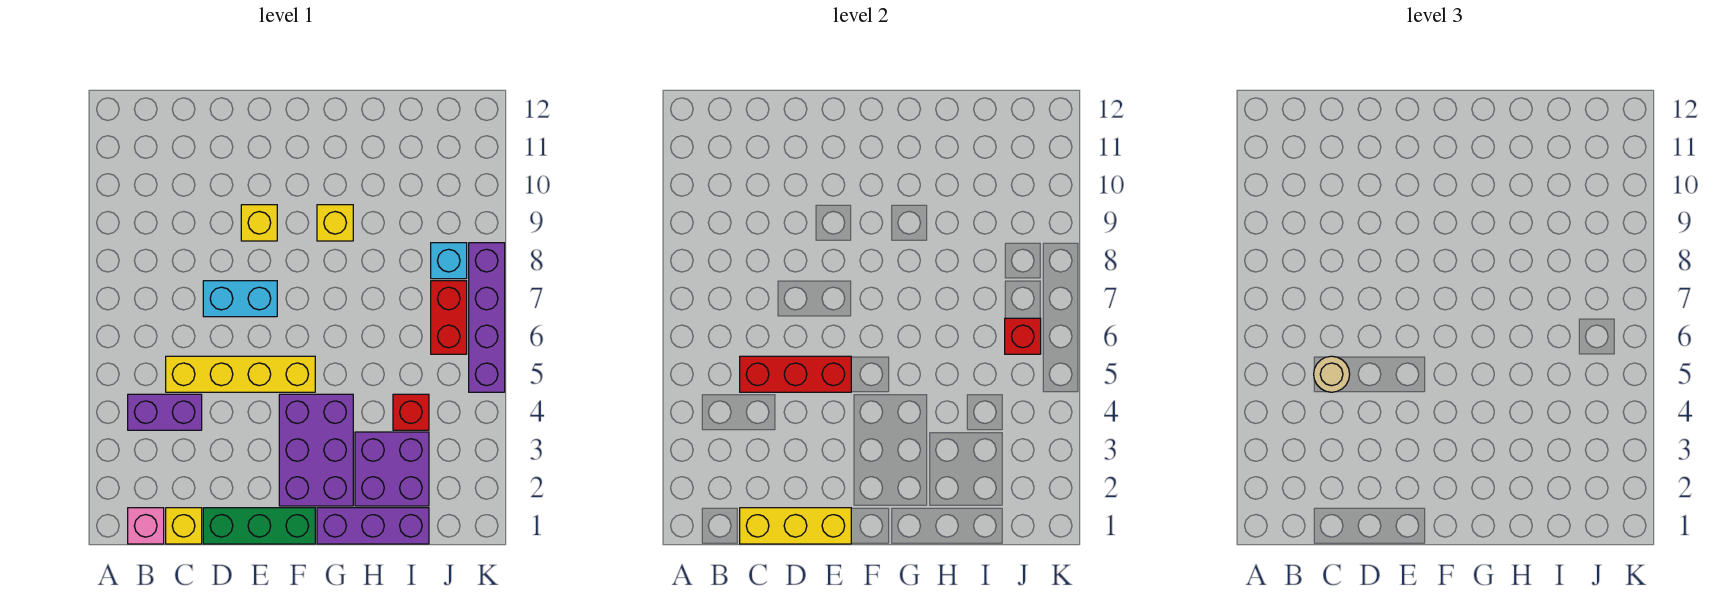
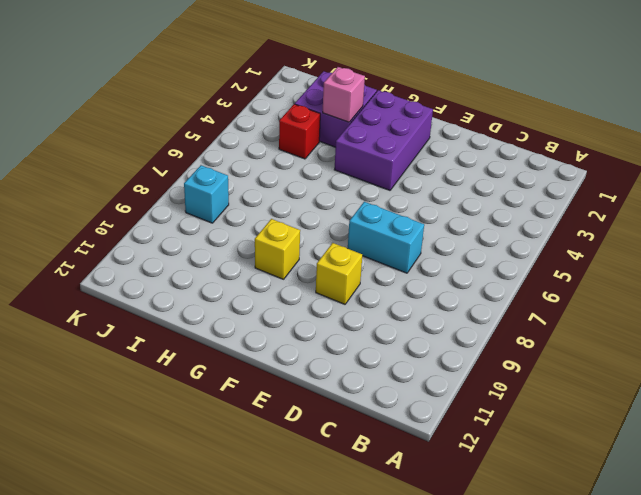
pink 1x1 brick [323,67,365,122] -> pink 1x1 brick moved to [128,508,164,544]
none -> purple 1x2 brick [128,394,202,430]
none -> yellow 1x1 brick [166,508,202,544]
none -> yellow 1x4 brick [166,356,315,392]

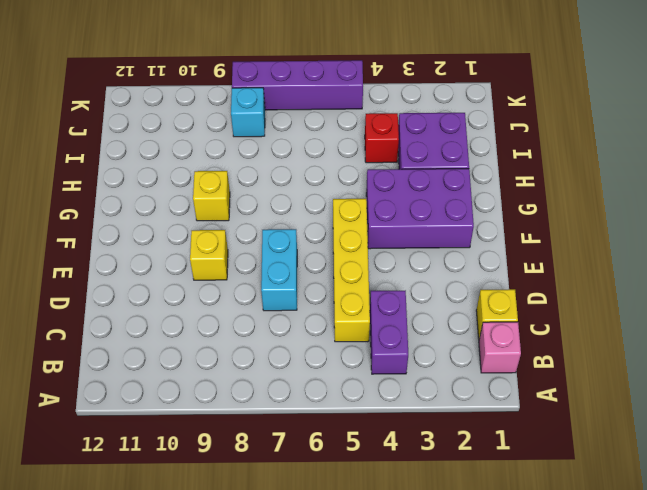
none -> green 1x3 brick [203,508,315,544]
none -> purple 1x3 brick [317,508,429,544]
none -> red 1x2 brick [431,281,467,354]

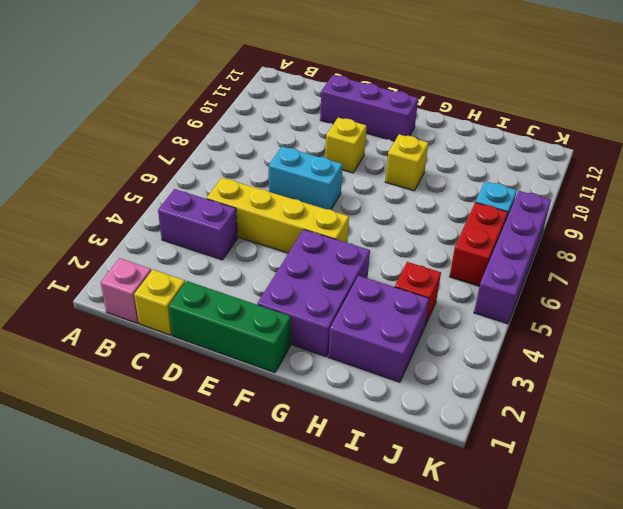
purple 1x3 brick [320,75,418,141] -> purple 1x3 brick moved to [317,508,429,544]
none -> yellow 1x3 brick [740,508,851,544]
none -> red 1x3 brick [740,356,851,392]
none -> red 1x1 brick [1005,318,1041,354]

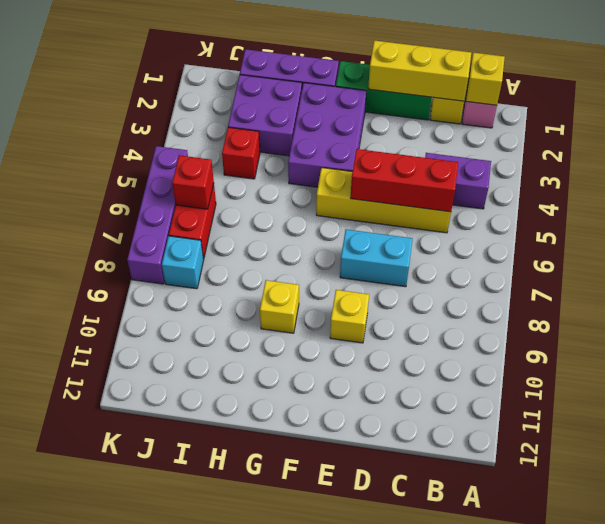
yellow 1x1 brick [466,53,505,105] -> none
none -> tan 1x1 round brick [1314,356,1350,392]

